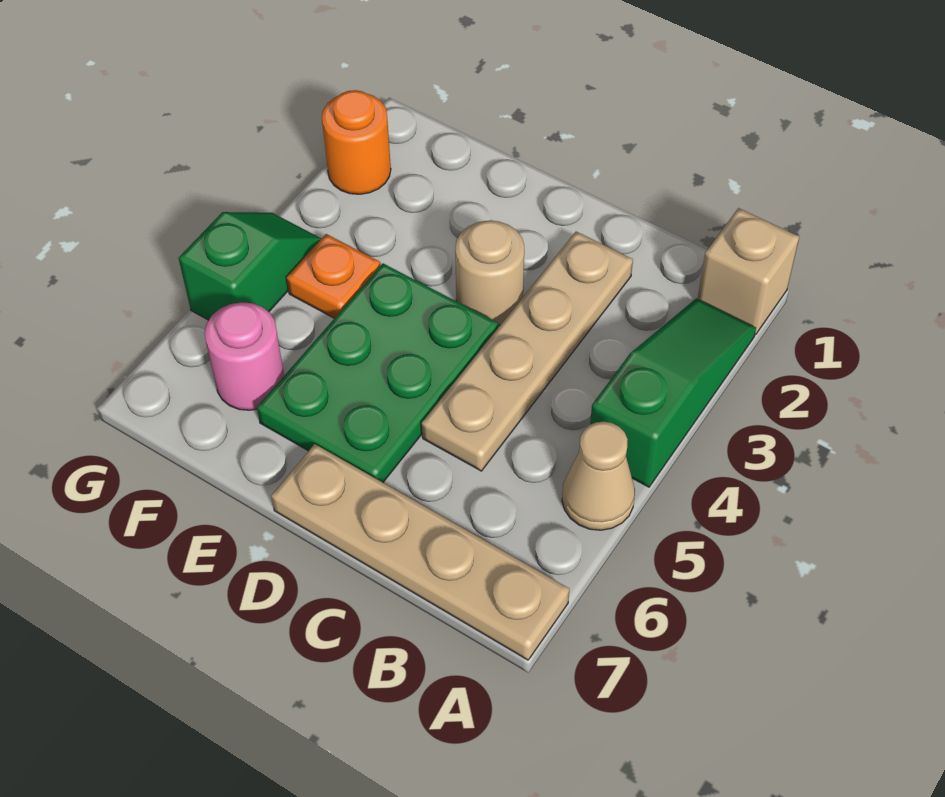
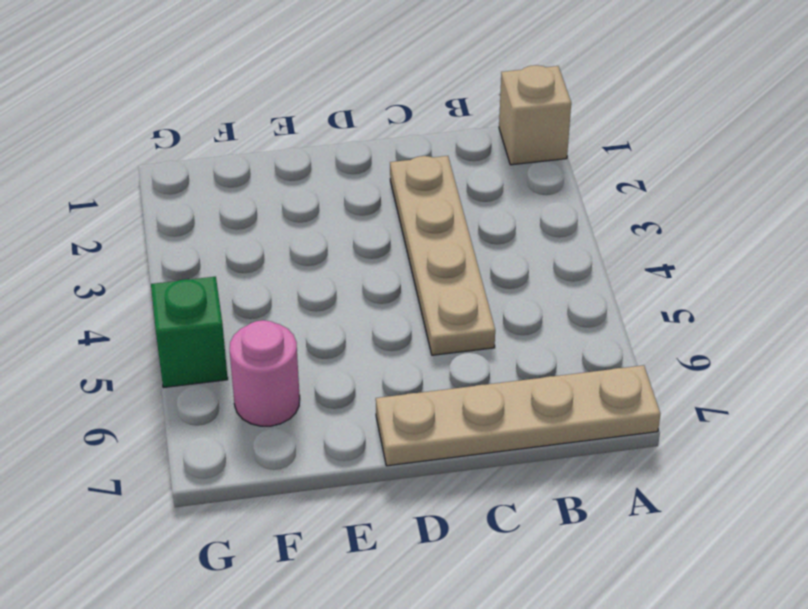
none -> green 1x3 slope [590,298,756,487]
none -> tan 1x1 cone [562,422,635,530]

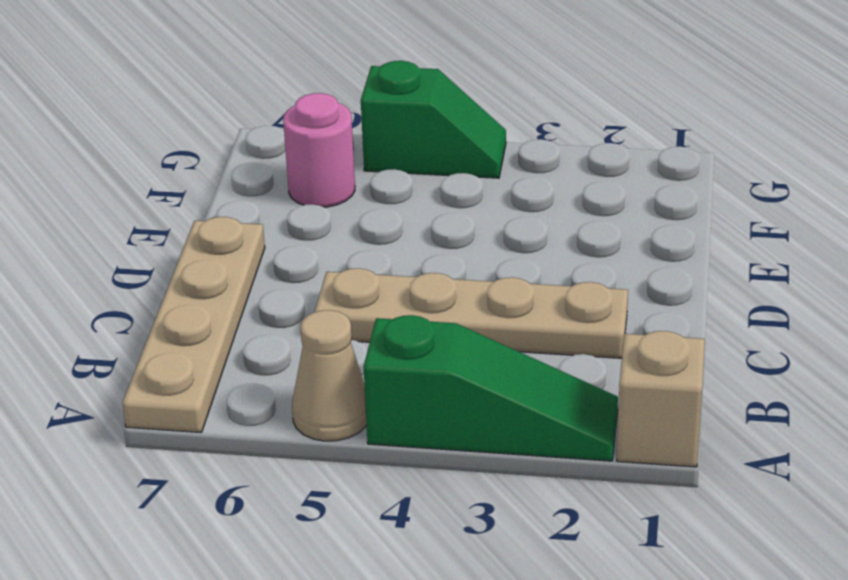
none -> tan 1x1 round brick [455,220,524,326]
none -> green 2x3 plate [257,264,498,482]

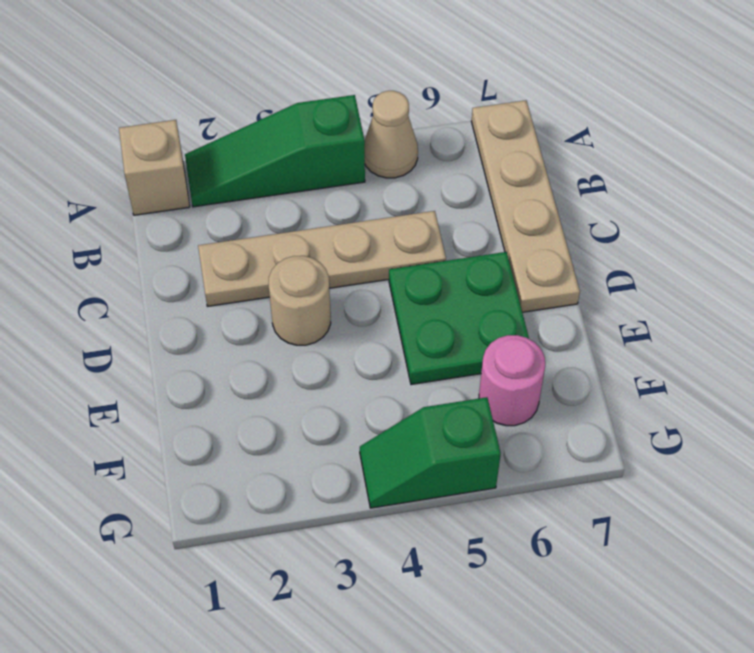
green 2x2 plate [389,252,529,385] -> green 2x3 plate [257,264,498,482]
none -> orange 1x1 plate [287,234,380,318]
none -> orange 1x1 round brick [322,90,391,194]

